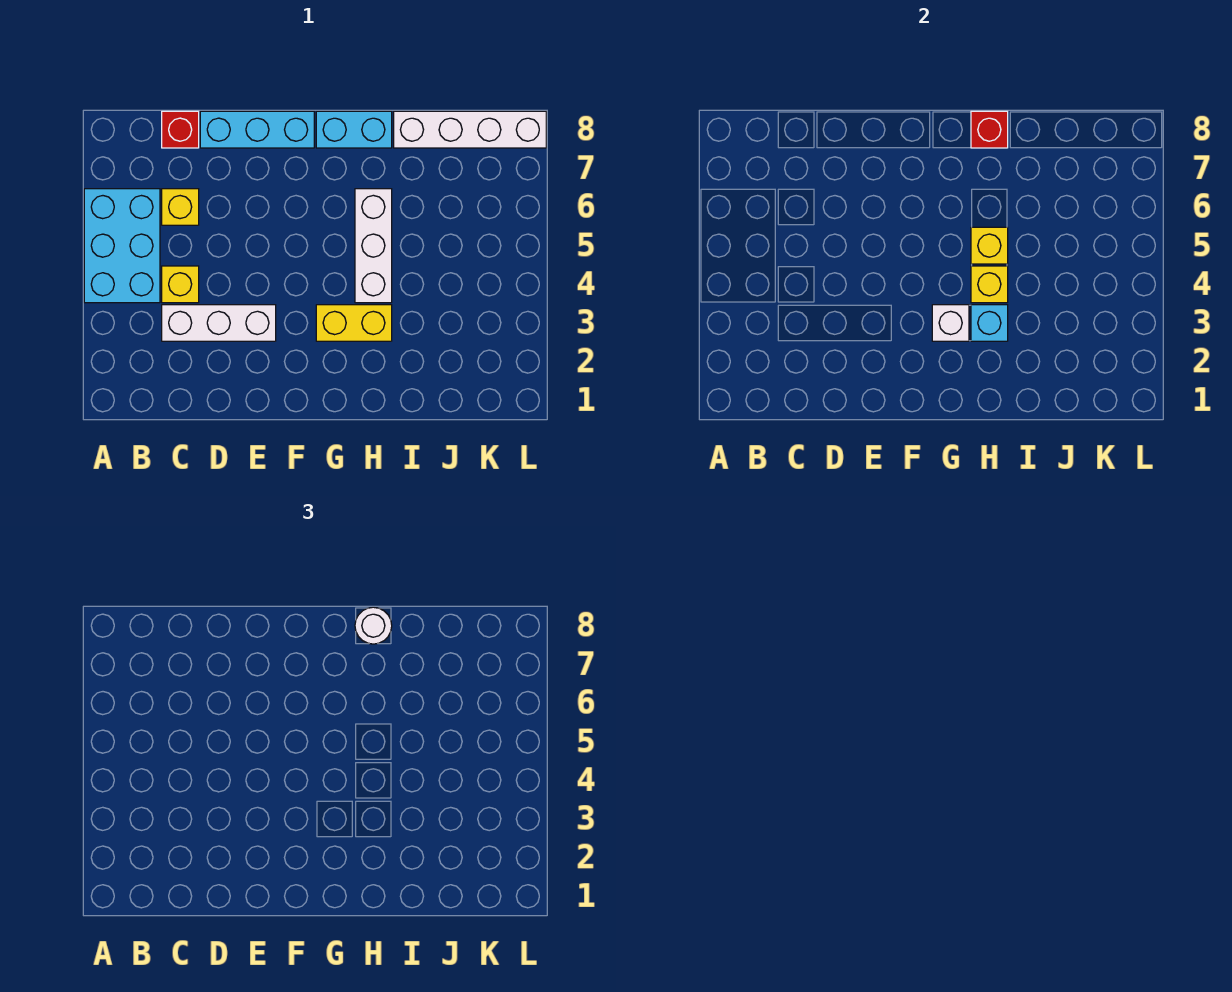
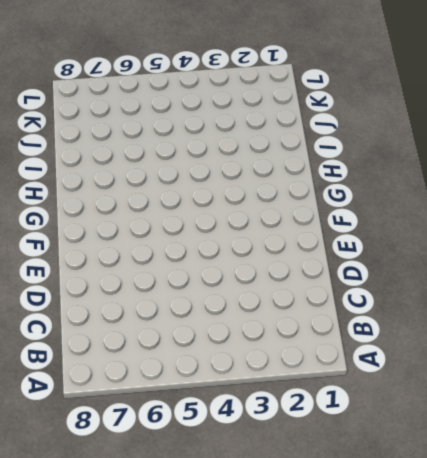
none -> cyan 2x3 brick [84,189,160,303]
none -> white 1x3 brick [162,305,276,341]
none -> yellow 1x1 brick [162,266,199,303]

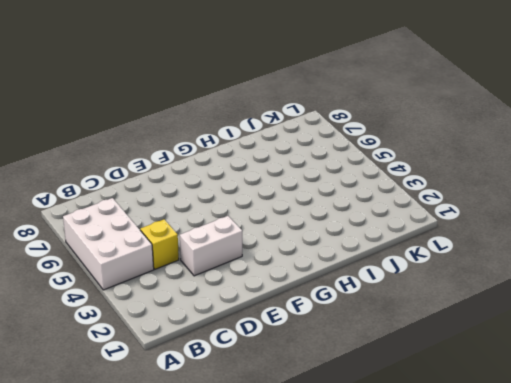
white 2x3 brick [63,198,154,290] -> cyan 2x3 brick [84,189,160,303]
white 1x2 brick [180,216,242,276] -> white 1x3 brick [162,305,276,341]
none -> yellow 1x1 brick [162,189,199,225]
none -> red 1x1 brick [162,111,199,148]
none -> cyan 1x3 brick [200,111,314,148]

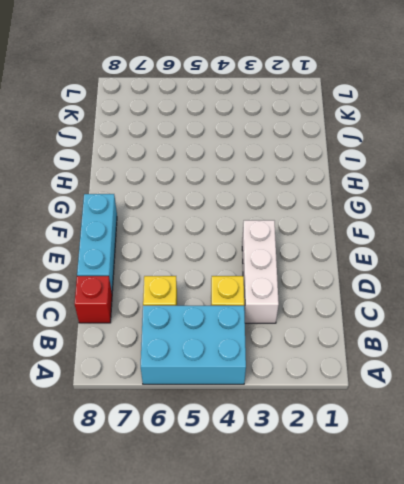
none -> yellow 1x2 brick [316,305,392,341]
none -> cyan 1x2 brick [316,111,392,148]
none -> white 1x3 brick [355,189,392,303]

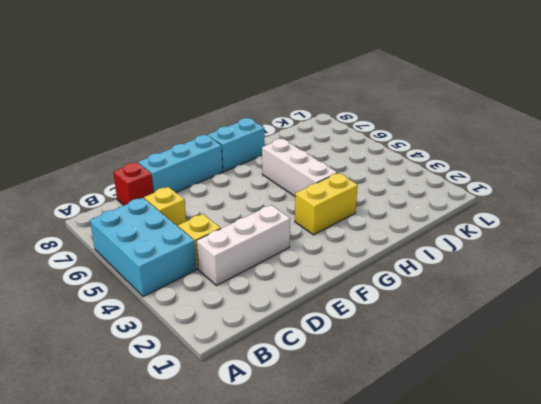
none -> white 1x4 brick [394,111,546,148]
none -> white 1x1 brick [932,305,969,341]
none -> cyan 1x1 brick [971,305,1008,341]

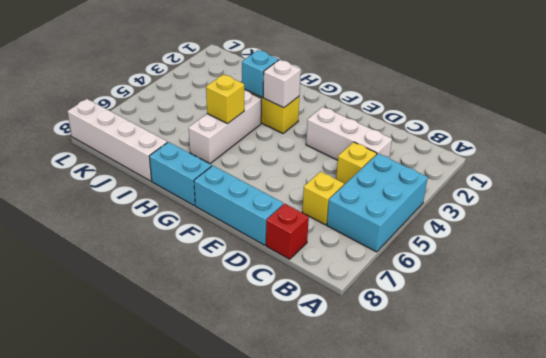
none -> yellow 1x1 brick [971,266,1008,303]
none -> red 1x1 brick [971,111,1008,148]
none -> white 1x1 round brick [355,607,392,644]

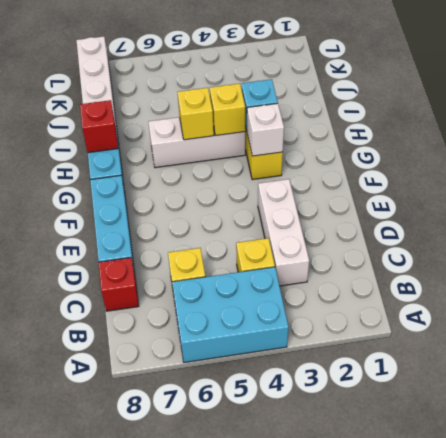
none -> white 1x1 round brick [355,607,392,644]

